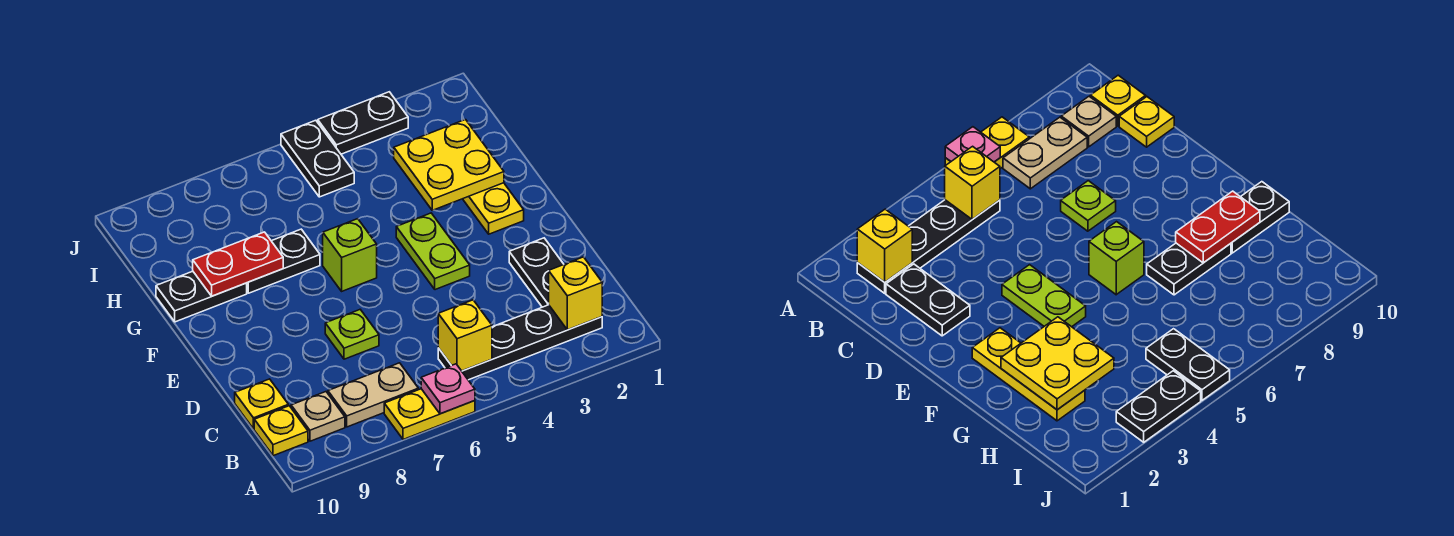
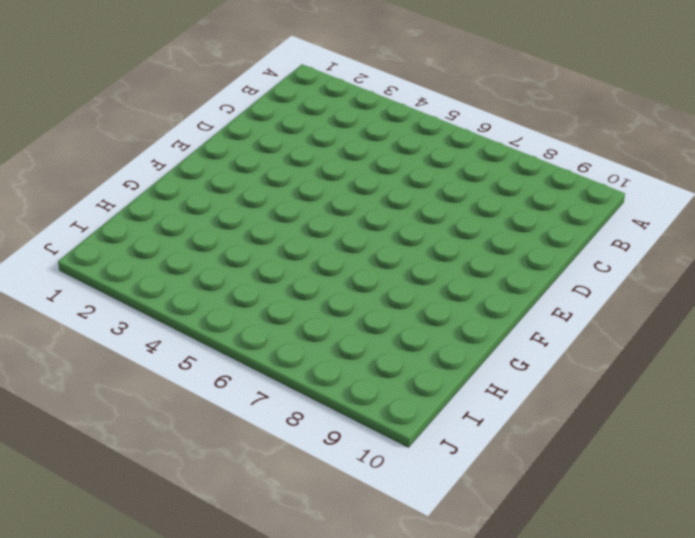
none -> yellow 1x2 plate [384,389,475,440]
none -> black 1x4 plate [438,305,602,380]
none -> tan 1x2 plate [328,363,418,427]

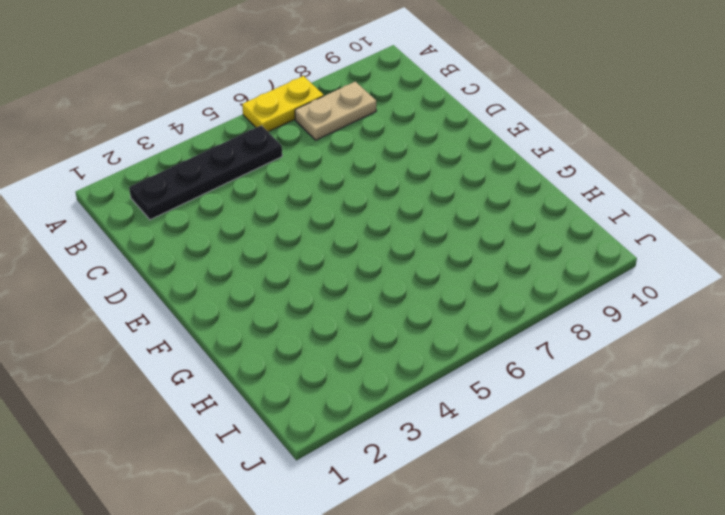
none -> tan 1x1 plate [291,392,345,441]
none -> yellow 1x1 plate [254,406,308,456]
none -> black 1x2 plate [509,238,564,307]

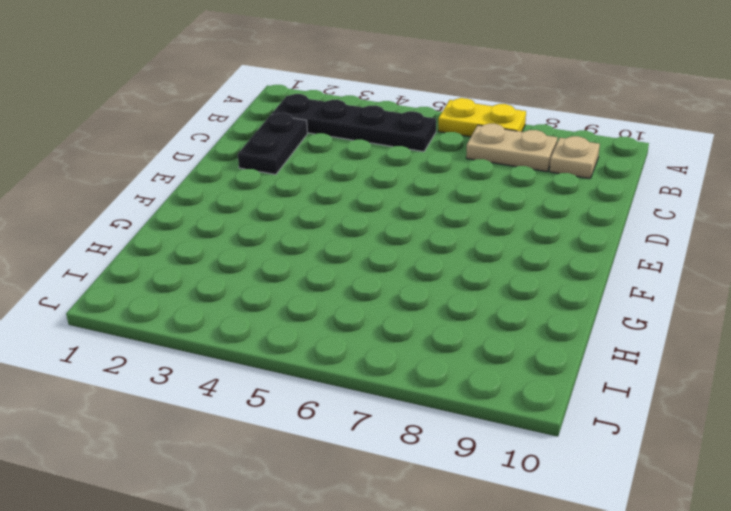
none -> yellow 1x1 plate [254,406,308,456]
none -> yellow 1x1 plate [235,379,288,429]
none -> lime 1x1 plate [325,310,379,359]

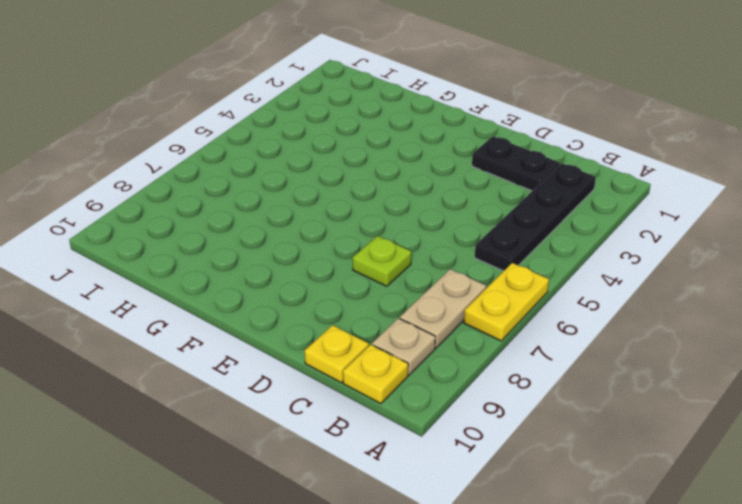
none -> lime 1x2 plate [396,213,470,290]
none -> yellow 1x3 plate [463,183,524,234]
none -> lime 1x1 brick [323,219,377,291]

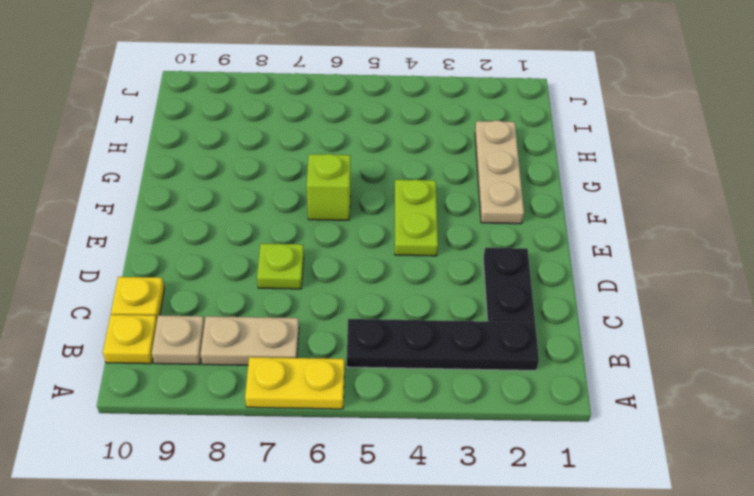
tan 1x3 plate [475,120,524,224] -> yellow 1x3 plate [463,183,524,234]
none -> black 1x2 plate [247,229,320,293]
none -> black 1x2 plate [156,271,247,322]
none -> black 1x2 plate [281,120,354,197]

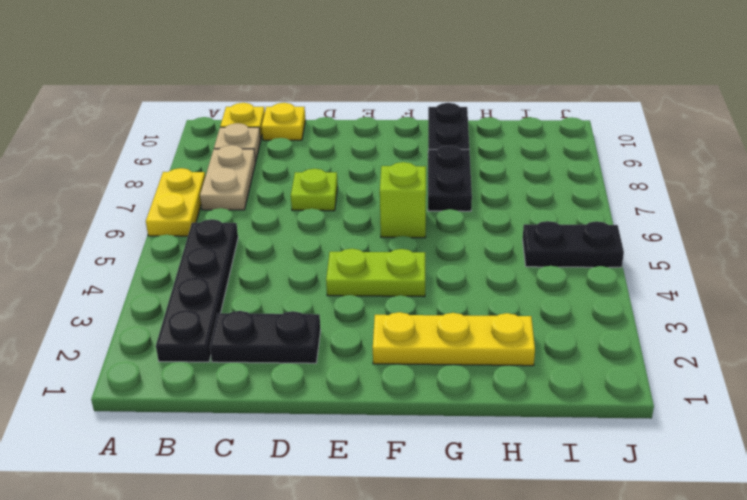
none -> black 1x2 plate [318,92,408,154]
none -> pink 1x1 plate [421,364,475,414]
none -> yellow 1x1 brick [549,257,602,330]

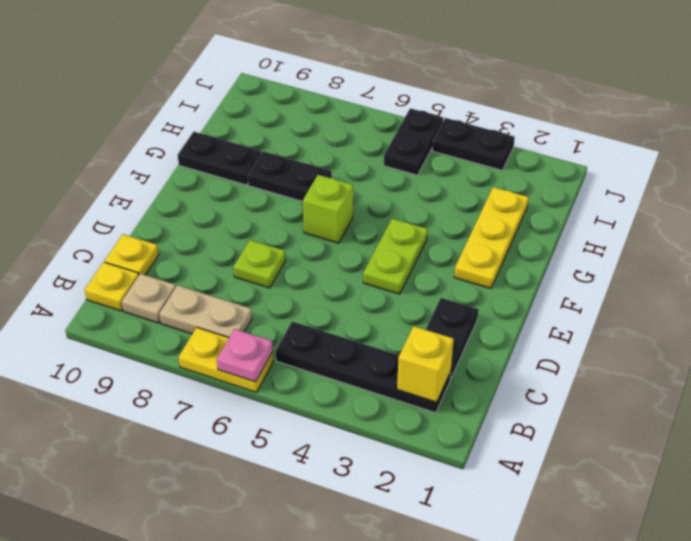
none -> yellow 1x1 brick [438,300,492,371]
none -> yellow 2x2 plate [394,120,504,210]
none -> red 1x2 plate [193,232,283,296]

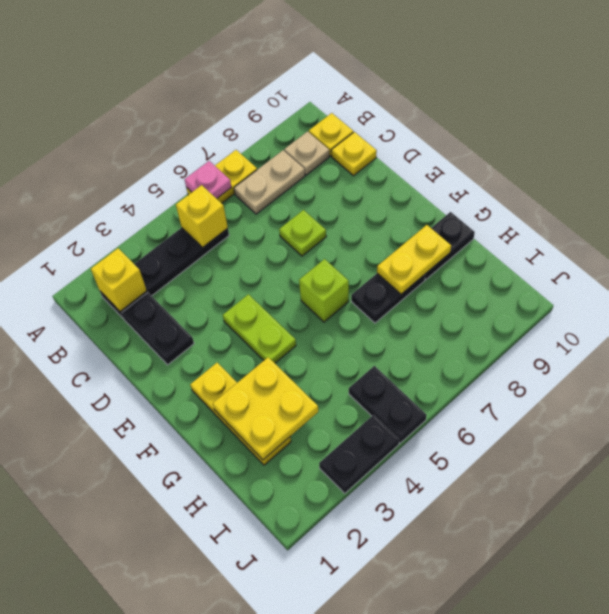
yellow 1x2 plate [377,225,451,294] -> red 1x2 plate [193,232,283,296]

